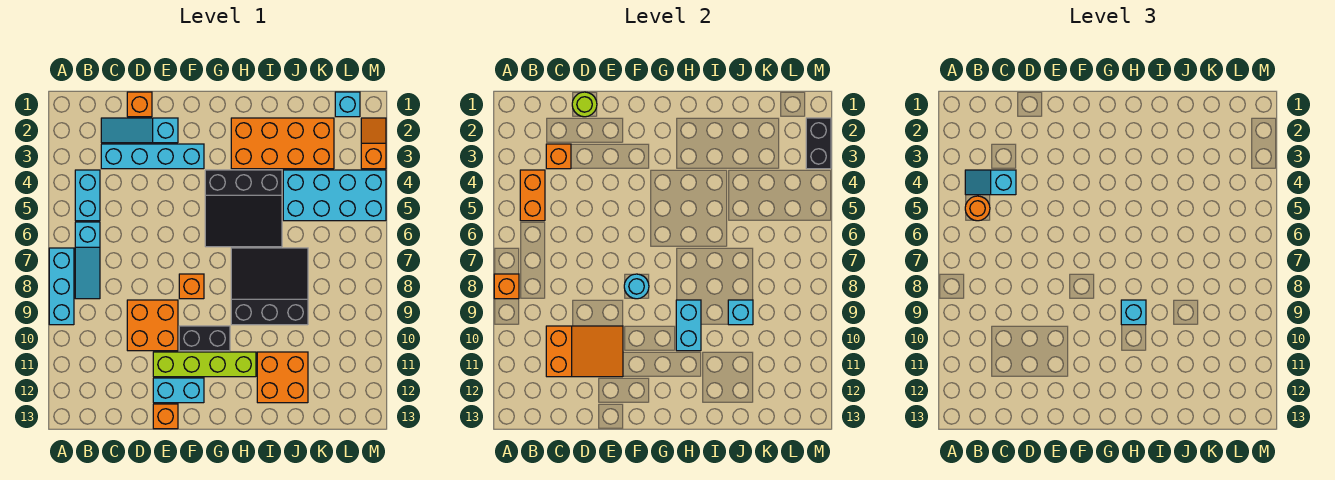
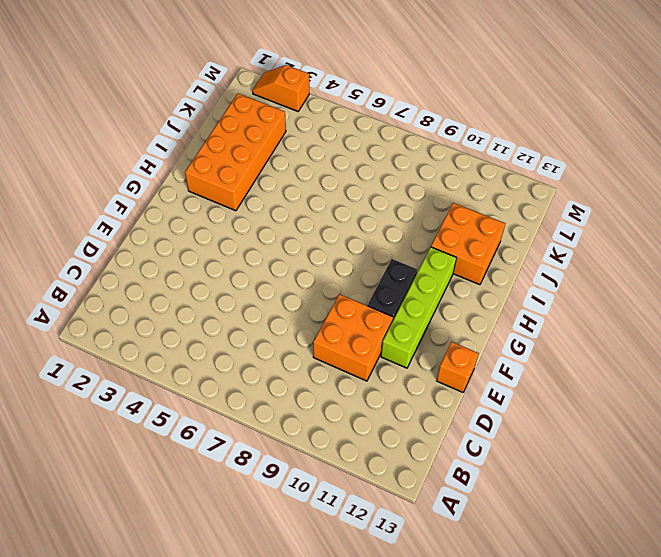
none -> cyan 1x3 brick [49,248,74,325]
none -> cyan 1x2 brick [75,170,100,221]
none -> cyan 1x3 slope [75,222,100,299]
none -> cyan 1x3 slope [101,118,178,143]

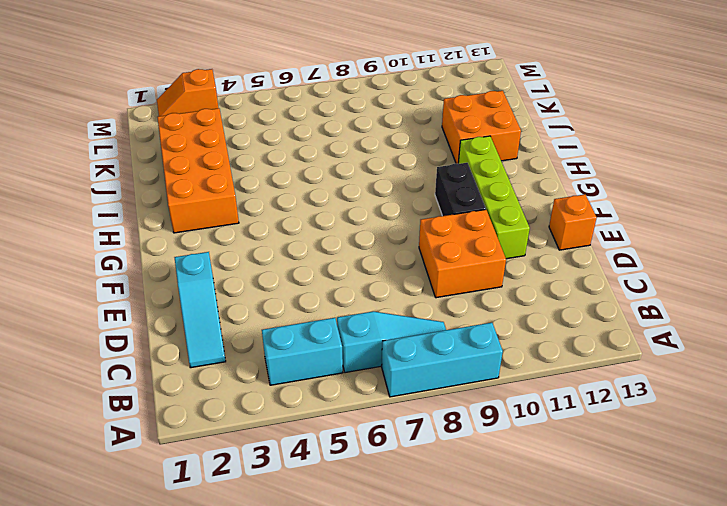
none -> cyan 1x4 brick [101,144,204,169]
none -> orange 1x1 brick [127,92,152,117]
none -> cyan 1x2 brick [153,378,204,403]
none -> orange 1x1 brick [179,274,204,299]

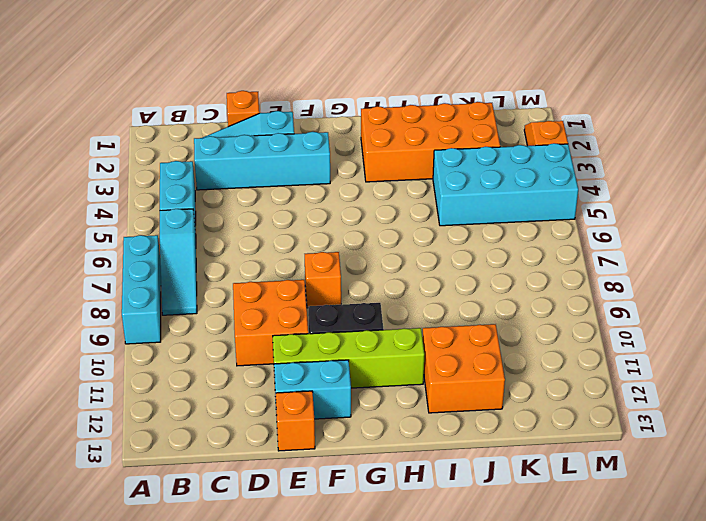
none -> black 3x3 slope [205,170,282,247]
none -> black 3x3 slope [231,248,308,325]
none -> cyan 1x1 brick [335,92,360,117]
none -> orange 1x1 brick [494,274,519,299]

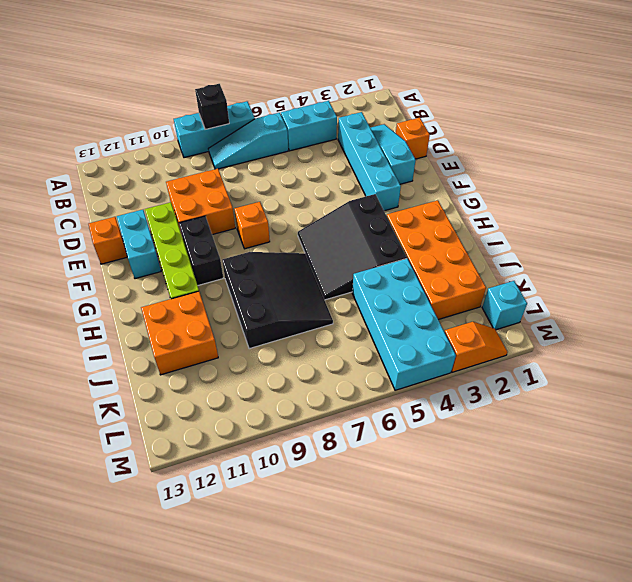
black 1x1 brick [195,84,229,130] -> orange 1x1 brick [494,274,519,299]
none -> orange 1x2 brick [520,170,545,221]
none -> orange 1x1 brick [546,144,571,169]
none -> orange 2x3 slope [546,326,623,377]
none -> lime 1x1 round brick [572,92,597,117]

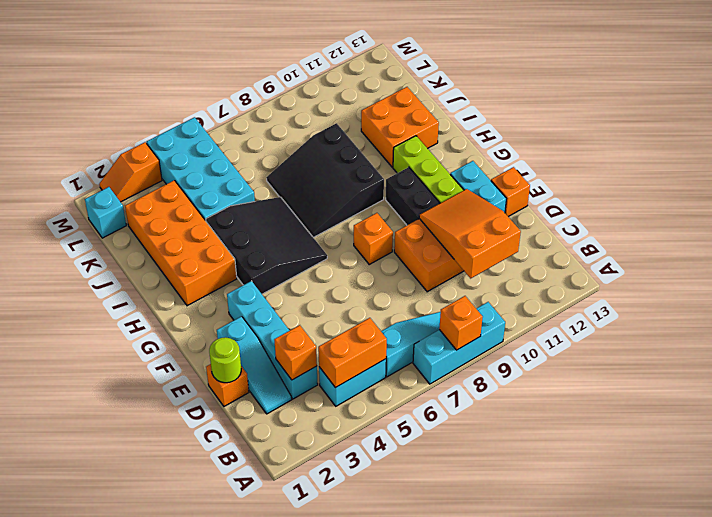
none -> cyan 1x1 round brick [624,274,649,299]
none -> cyan 1x2 brick [676,300,701,351]
none -> cyan 1x1 brick [728,300,753,325]
none -> black 1x2 brick [806,118,831,169]

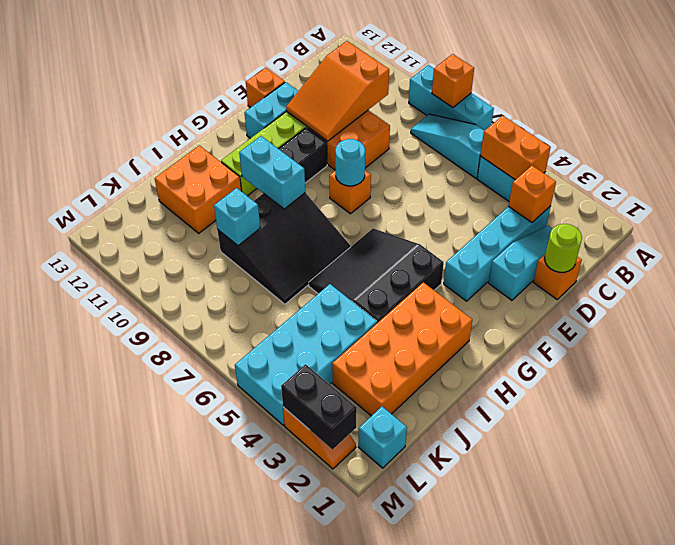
none -> cyan 1x2 slope [965,170,1016,195]
none -> orange 1x1 round brick [965,196,990,221]
none -> cyan 1x1 brick [1121,300,1146,325]

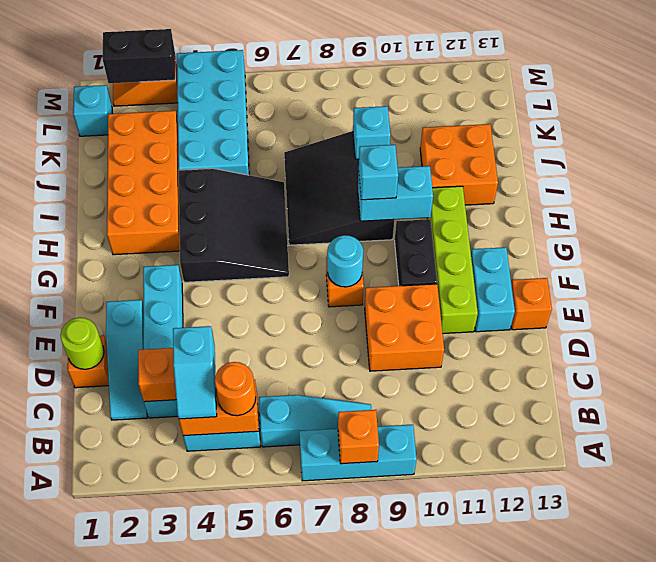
none -> orange 2x3 slope [546,326,623,377]

